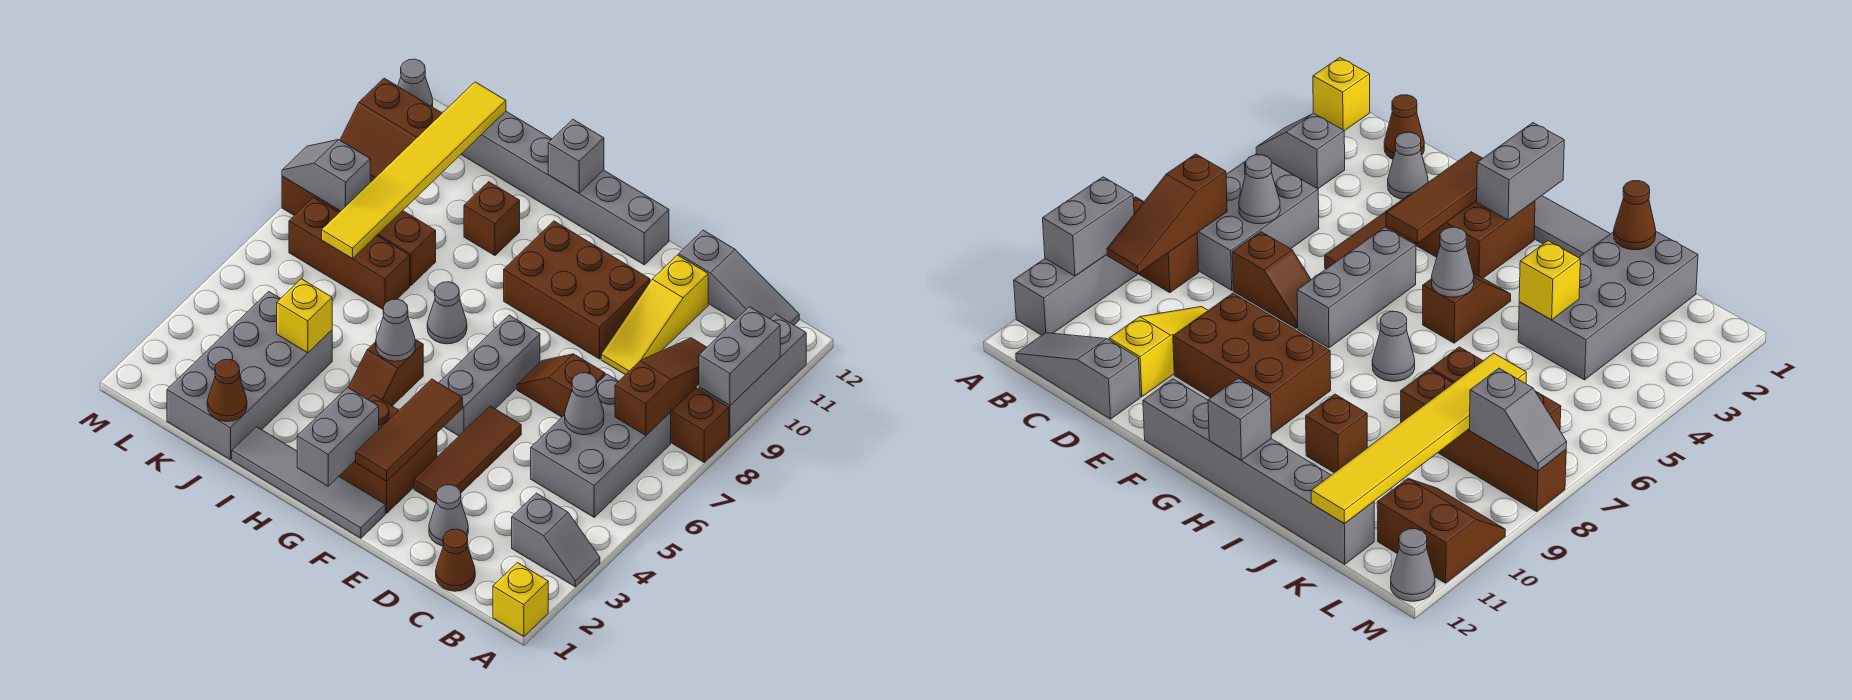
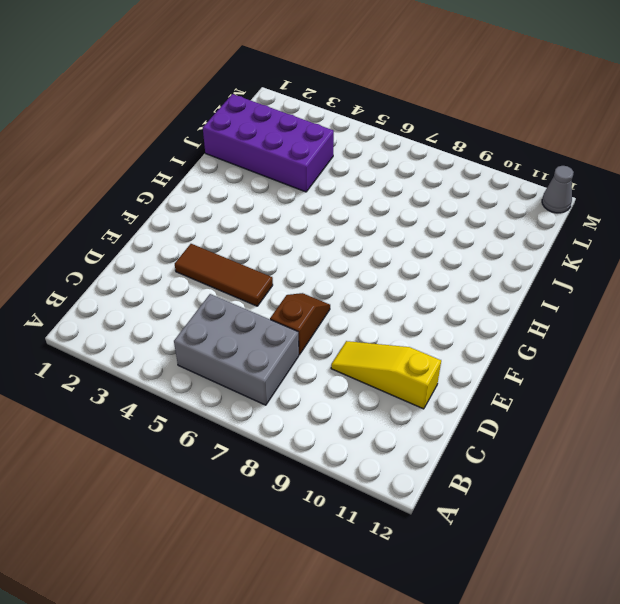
purple 2x4 brick [203,94,334,192] -> grey 2x4 brick [167,292,332,460]
none -> yellow 1x1 brick [493,563,548,637]
none -> grey 1x2 slope [512,493,600,587]
none -> brown 1x2 brick [670,388,729,462]
none -> grey 1x3 brick [699,314,806,438]

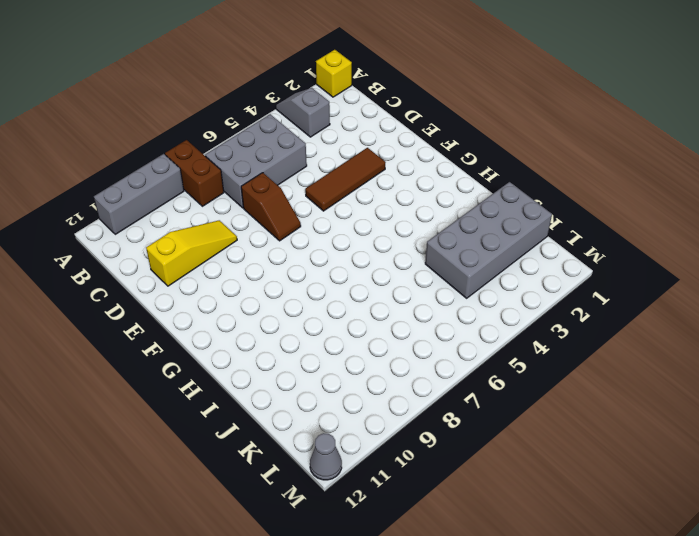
none -> grey 1x3 slope [679,230,799,325]
none -> brown 1x1 cone [436,529,475,591]
none -> grey 1x1 cone [429,485,468,546]
none -> brown 2x3 brick [504,221,650,359]

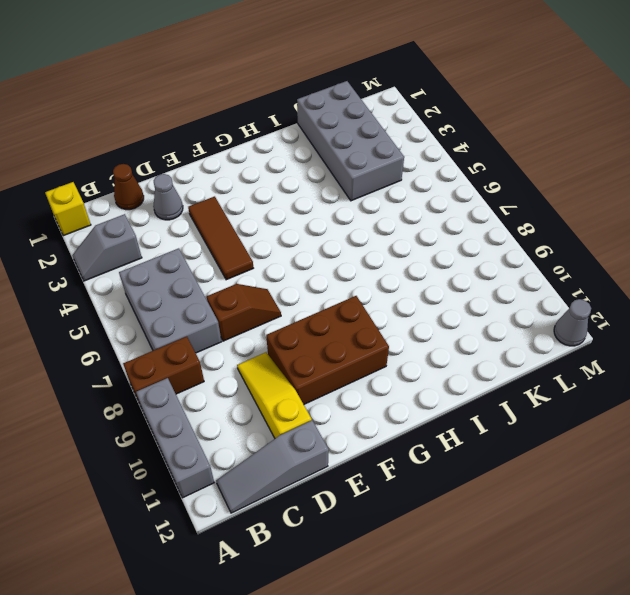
none -> grey 1x4 tile [232,427,385,538]
none -> brown 2x2 brick [339,395,437,513]
none -> grey 1x3 brick [439,315,540,436]
none -> grey 1x6 brick [461,111,669,265]

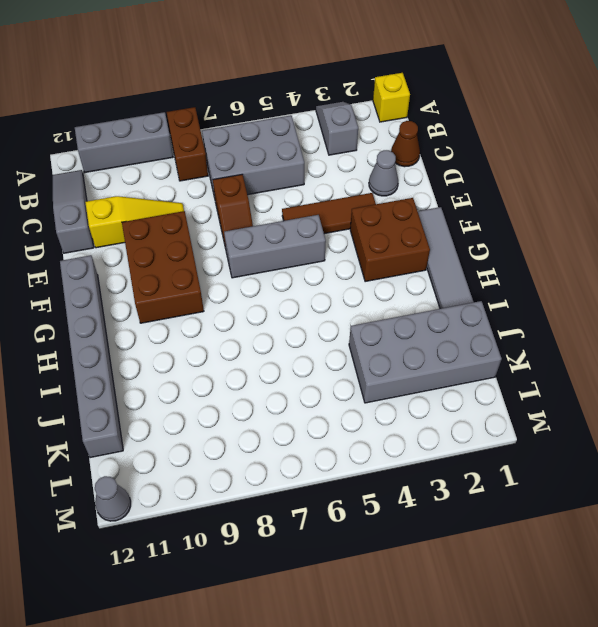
none -> brown 1x2 slope [348,339,423,406]
none -> grey 1x1 cone [427,282,467,344]
none -> brown 1x1 brick [464,182,520,255]
none -> brown 1x3 brick [289,197,410,309]

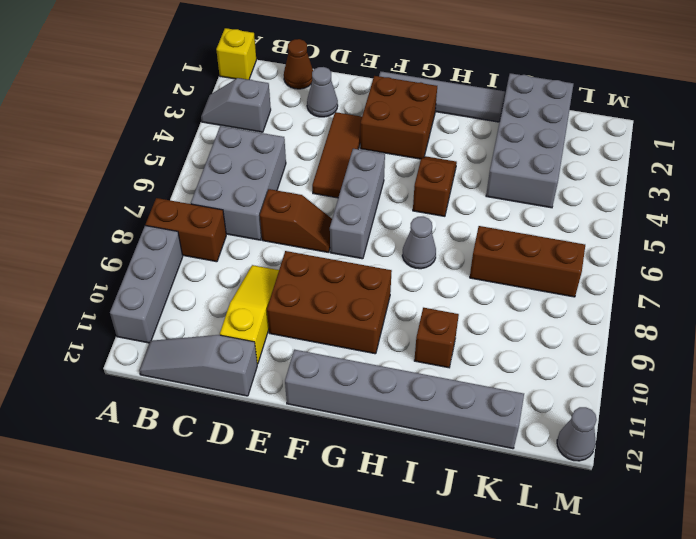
none -> brown 1x4 brick [282,176,436,286]
none -> brown 2x2 slope [340,78,442,181]
none -> grey 1x2 brick [699,307,780,405]
none -> brown 1x3 slope [615,338,707,435]

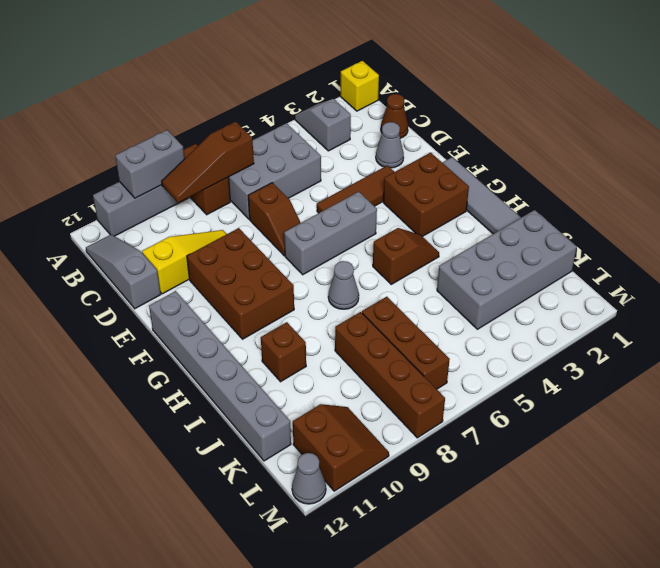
none -> grey 1x1 cone [565,373,604,435]
none -> brown 1x3 tile [356,379,463,481]
none -> grey 1x2 brick [297,388,379,486]
none -> grey 1x1 cone [376,299,415,361]

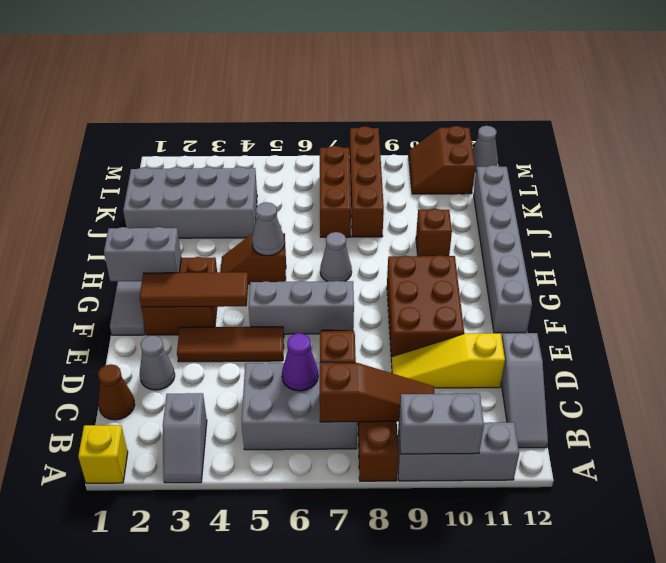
purple 1x1 cone [282,333,318,391] -> grey 1x1 cone [565,373,604,435]
none -> grey 1x1 brick [548,119,604,193]
none -> brown 1x1 cone [207,359,247,421]
none -> yellow 1x1 brick [277,279,332,353]
none -> yellow 1x6 tile [322,82,506,259]

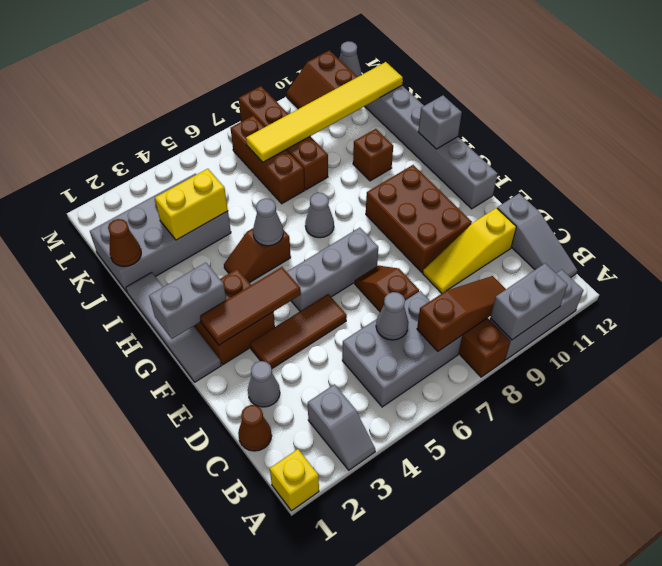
yellow 1x2 brick [155,169,228,240] -> yellow 1x1 brick [277,279,332,353]
none -> grey 1x2 slope [282,140,370,211]

